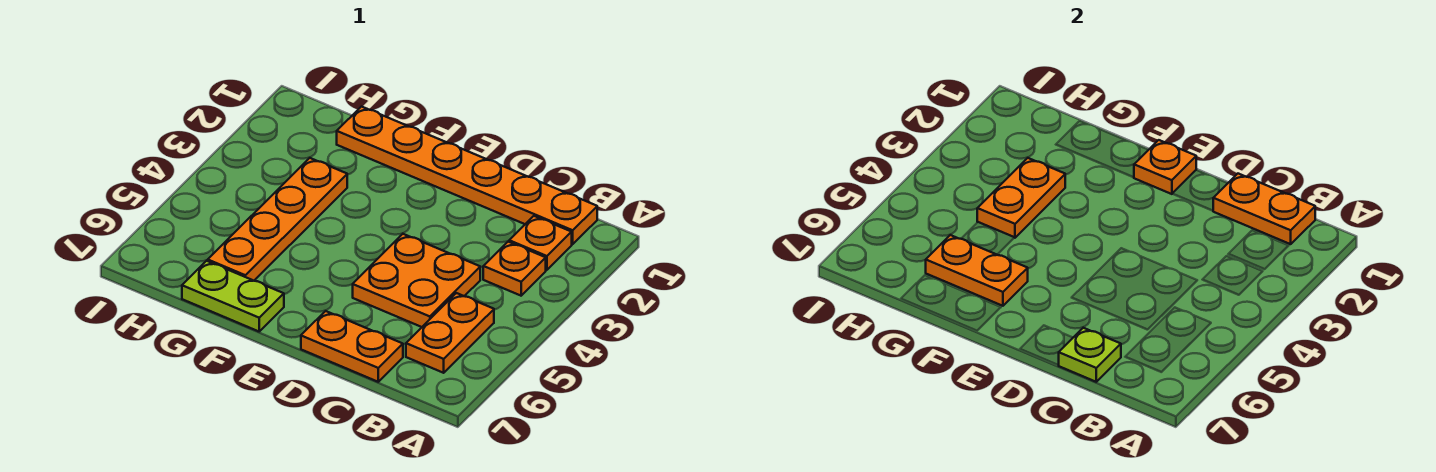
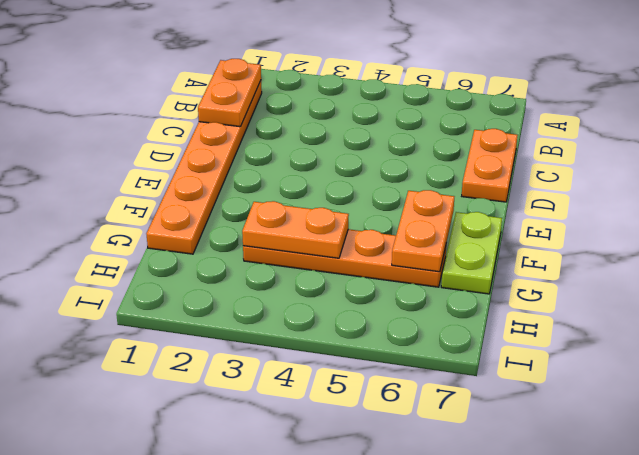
none -> orange 1x1 plate [509,216,572,270]
none -> orange 1x1 plate [483,242,546,296]
none -> orange 1x2 plate [406,293,494,373]

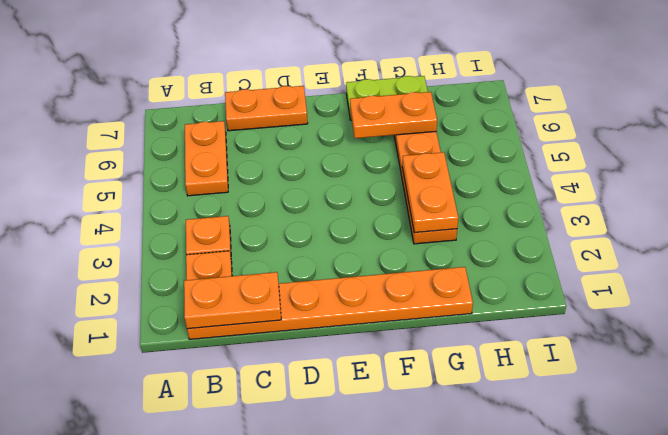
none -> orange 2x2 plate [353,234,480,327]
none -> lime 1x1 plate [1059,328,1121,382]
none -> orange 1x1 plate [1134,140,1196,194]

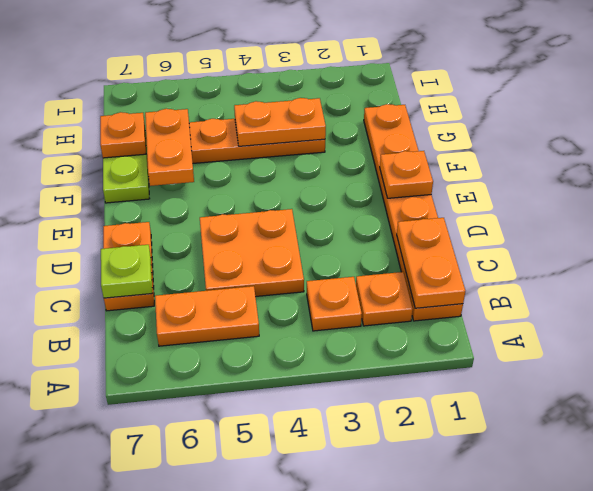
orange 1x1 plate [100,112,146,158] -> none

